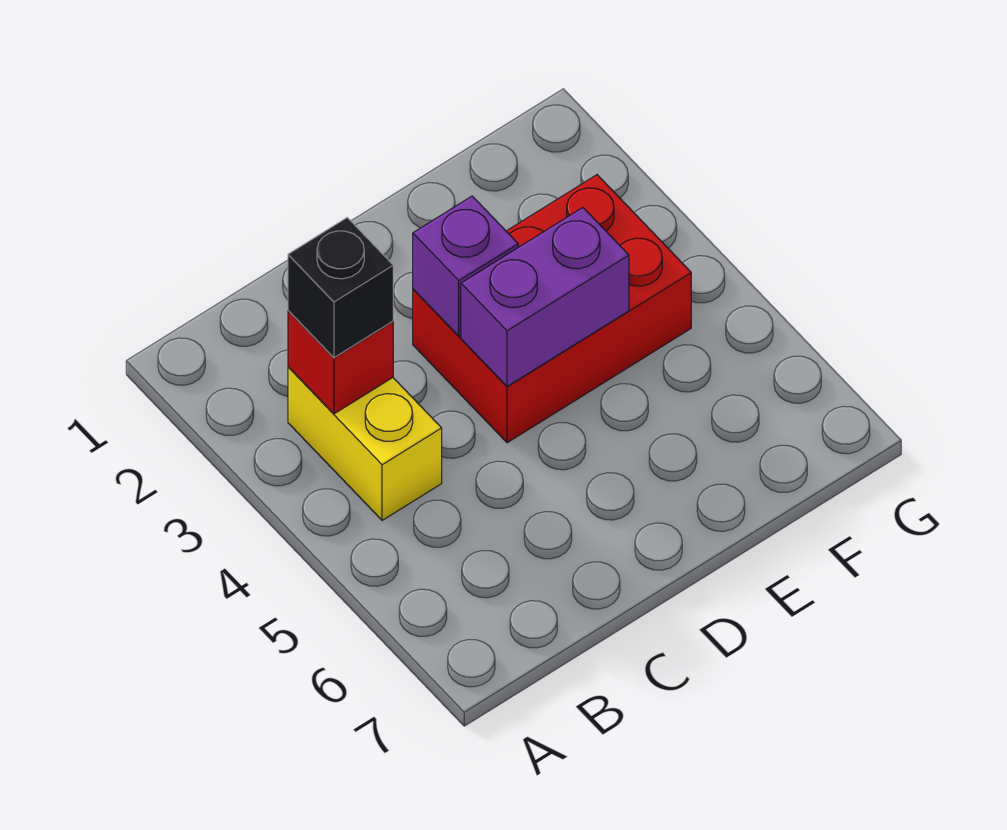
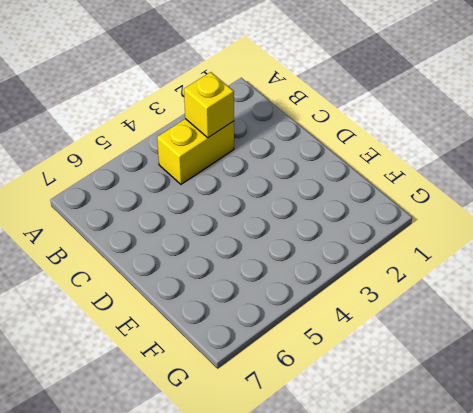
yellow 1x1 brick [184,72,234,138] -> red 1x1 brick [288,311,393,414]
none -> red 2x3 brick [413,175,691,443]
none -> purple 1x1 brick [413,196,518,336]

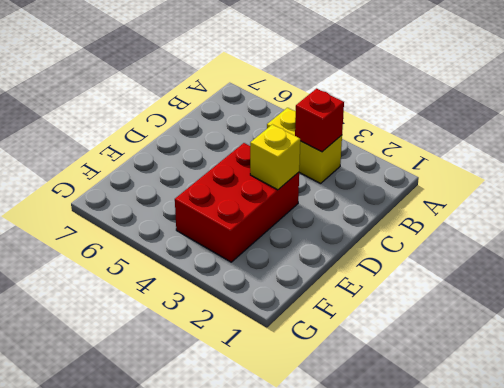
yellow 1x1 brick [250,125,300,190] -> purple 1x1 brick [413,196,518,336]
none -> purple 1x2 brick [461,208,629,386]
none -> black 1x1 brick [288,218,393,358]

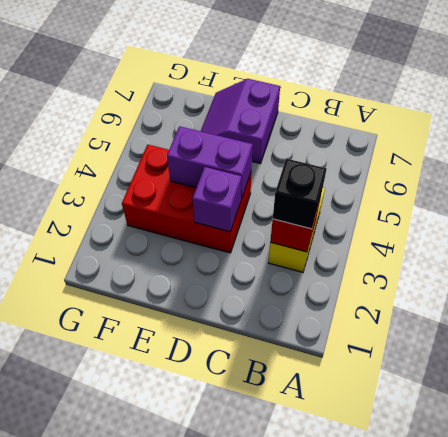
purple 2x2 slope [201,79,280,163] -> none

